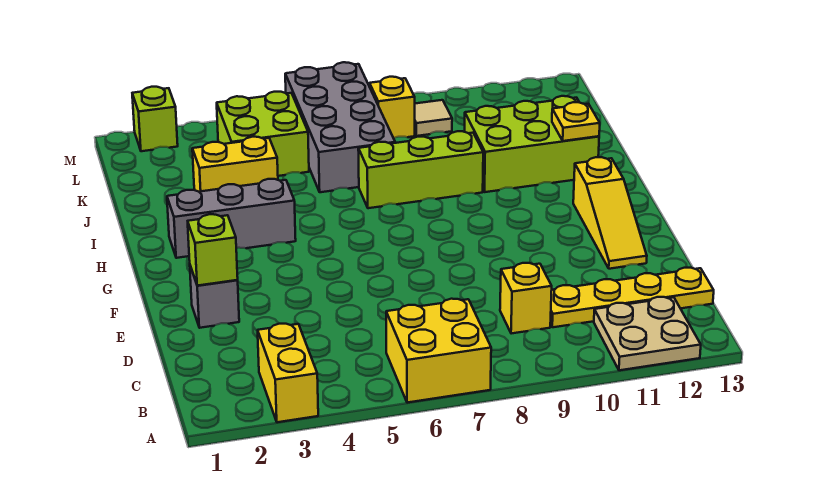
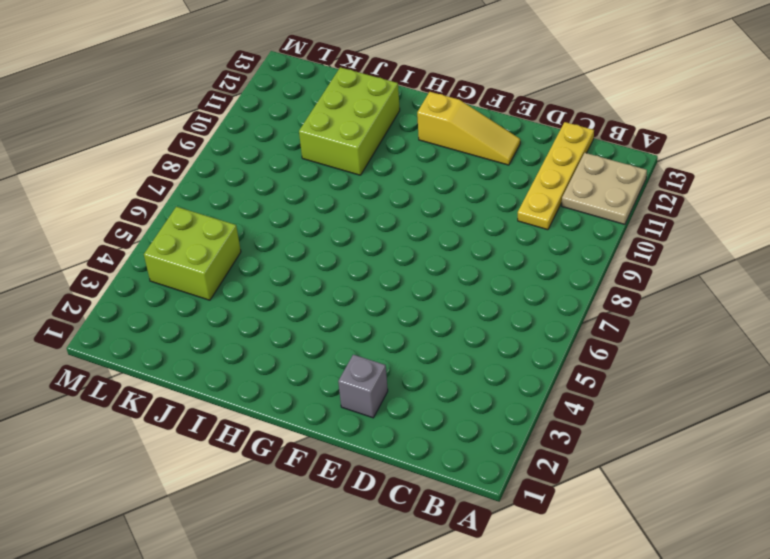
none -> yellow 1x2 brick [258,324,318,422]
none -> yellow 2x2 brick [386,299,491,403]
none -> yellow 1x1 brick [500,263,552,334]

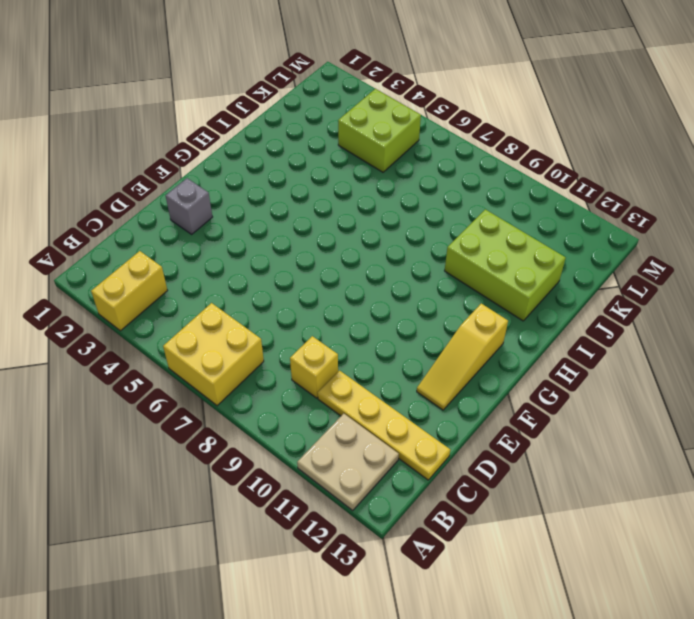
none -> grey 1x3 brick [167,179,296,258]
none -> lime 1x3 brick [358,131,483,208]
none -> yellow 1x2 brick [192,137,278,192]

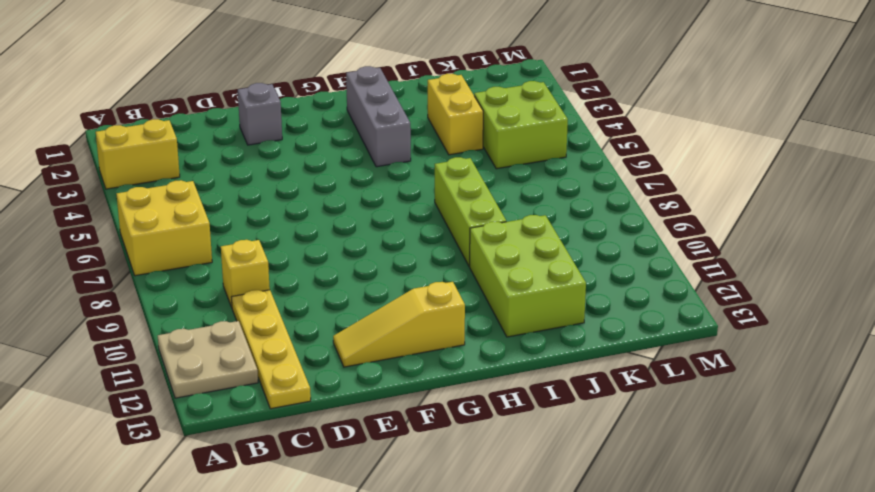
none -> grey 2x4 brick [285,62,395,192]
none -> yellow 1x1 brick [370,77,415,138]
none -> tan 1x1 tile [415,100,452,136]

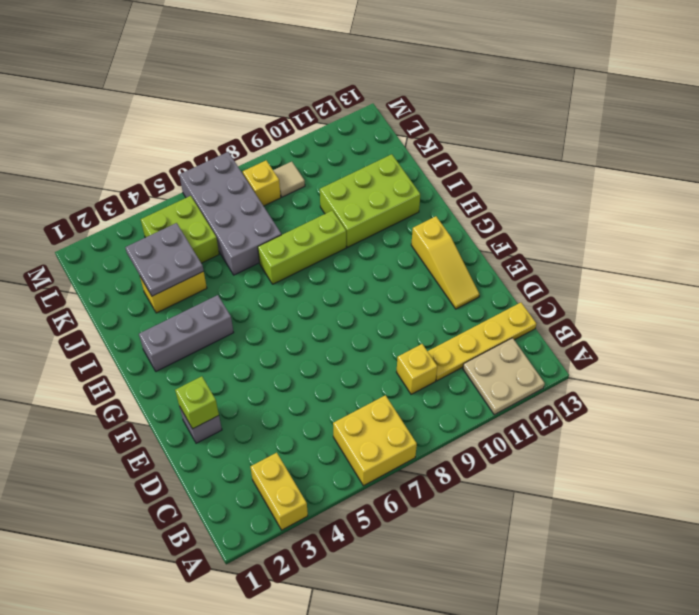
grey 2x2 plate [125,223,204,296] -> none
none -> lime 1x1 brick [132,87,178,151]
none -> yellow 1x1 plate [552,102,600,141]

